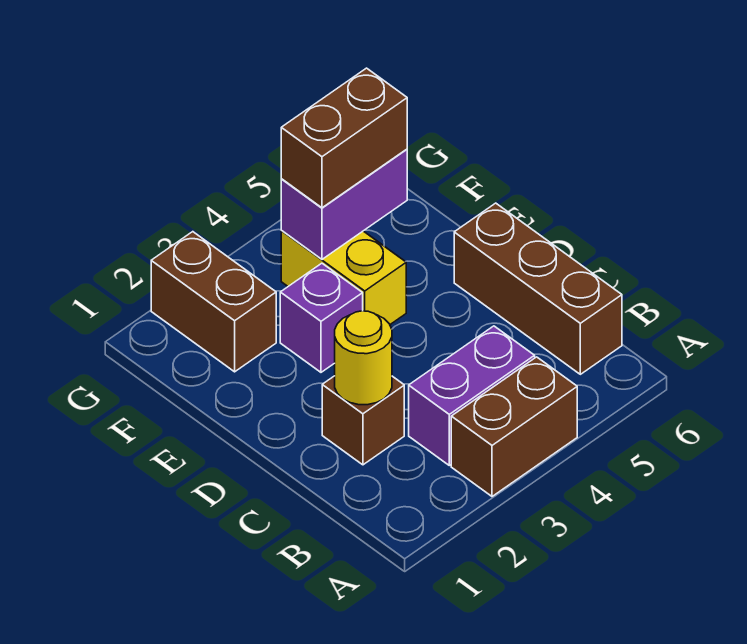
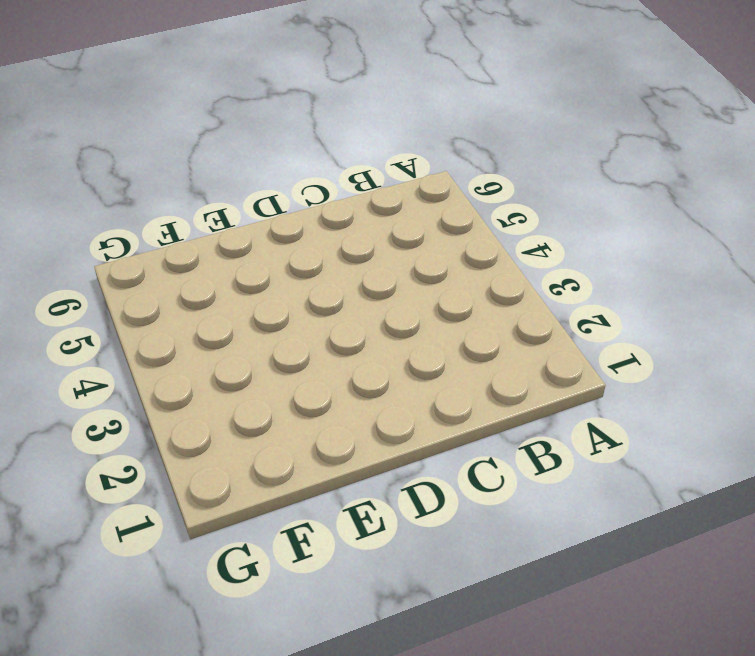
none -> brown 1x2 brick [451,357,577,496]
none -> purple 1x2 brick [409,326,535,465]

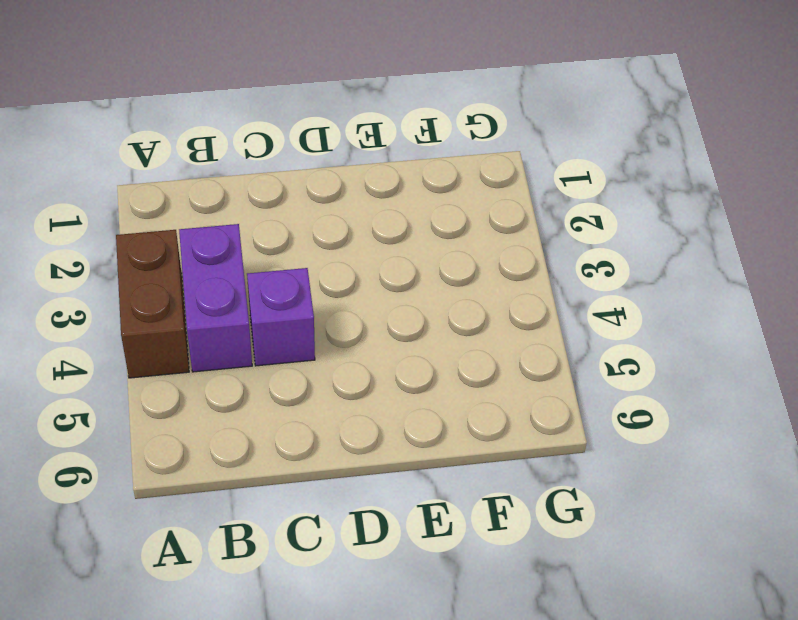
purple 1x1 brick [247,268,315,366] -> purple 1x1 brick moved to [280,263,363,372]
none -> brown 1x3 brick [454,203,622,374]
none -> brown 1x1 brick [322,376,404,465]

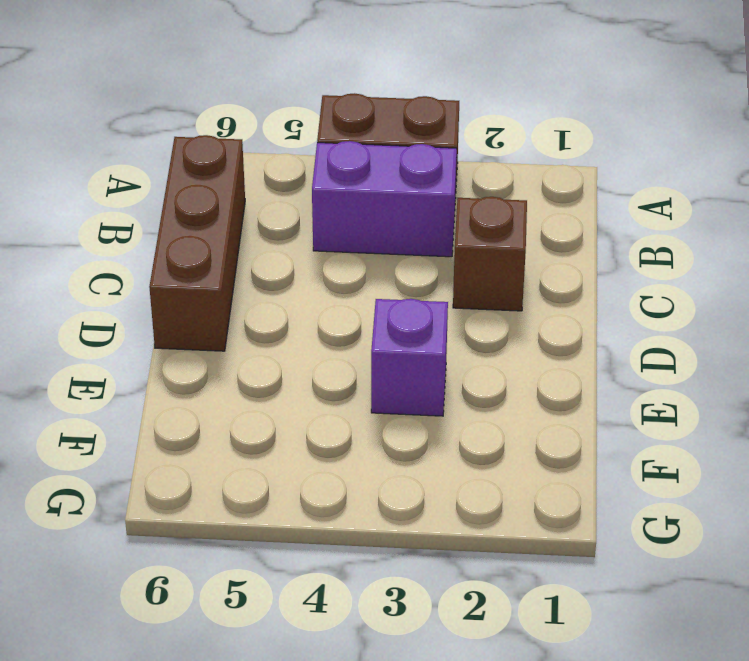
none -> yellow 1x2 brick [281,231,406,324]
none -> brown 1x2 brick [151,232,276,372]

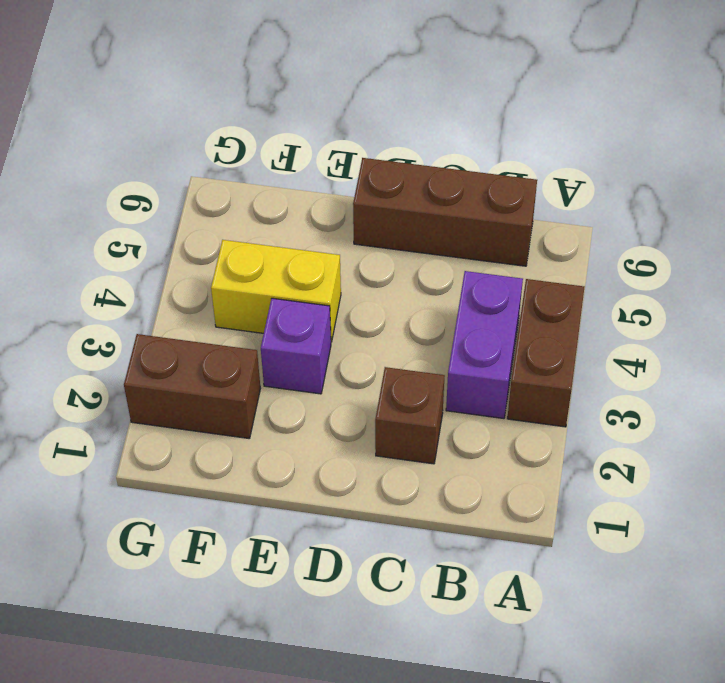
none -> yellow 1x1 round brick [335,311,392,405]
none -> purple 1x2 brick [281,149,407,259]

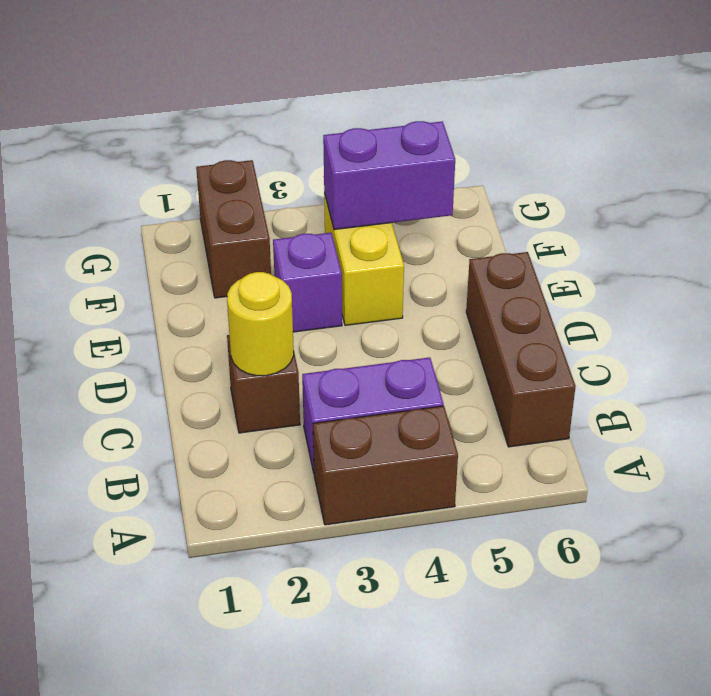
none -> brown 1x2 brick [281,68,407,208]

